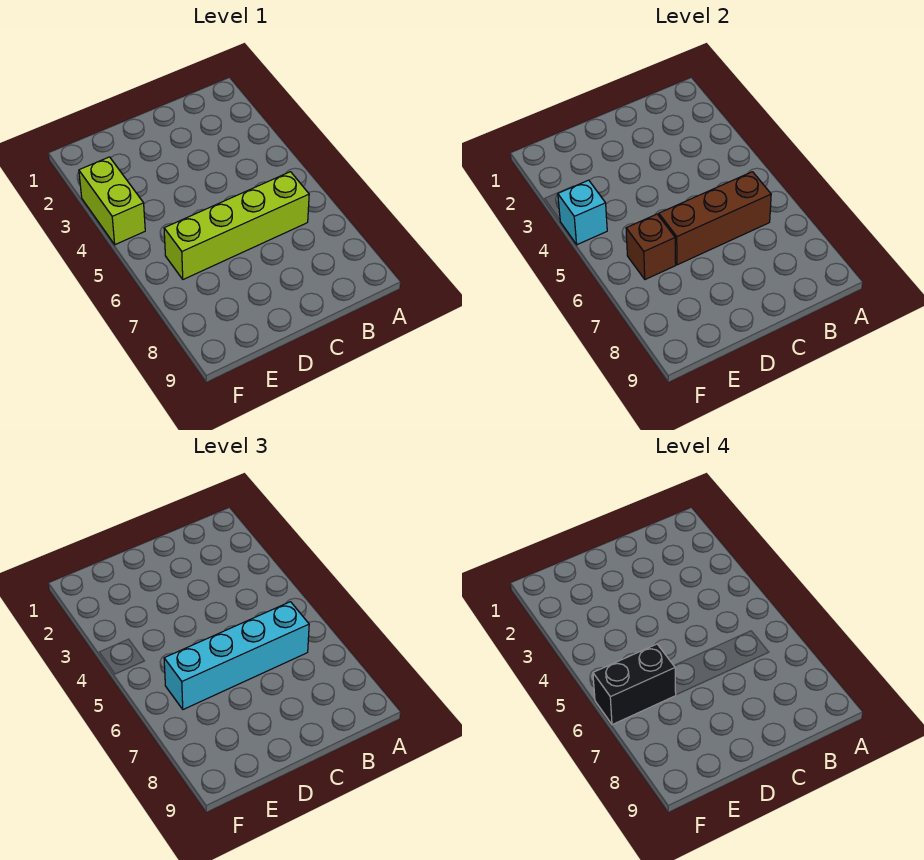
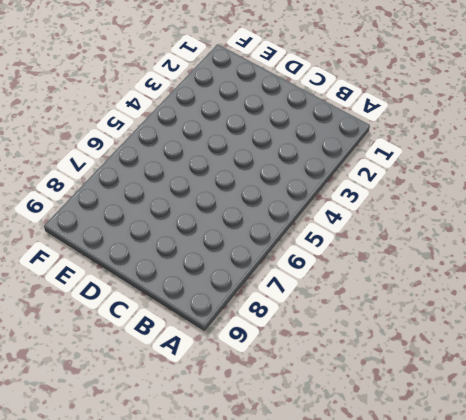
none -> lime 1x4 brick [164,172,309,279]
none -> lime 1x2 brick [79,157,145,245]

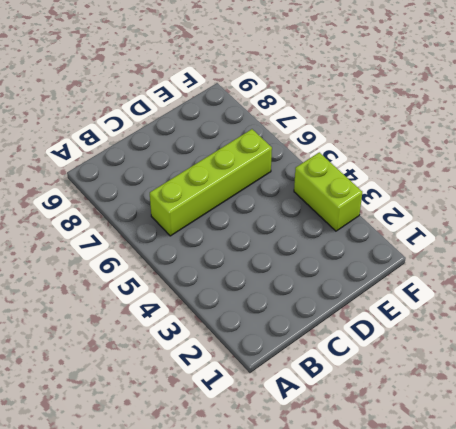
none -> brown 1x3 brick [659,172,771,265]
none -> brown 1x1 brick [626,214,676,279]

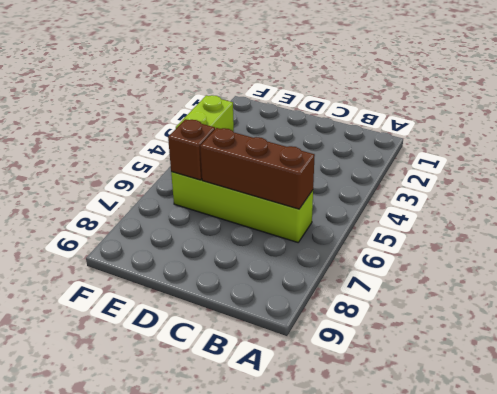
none -> cyan 1x1 brick [558,180,607,245]
none -> cyan 1x4 brick [164,602,309,709]

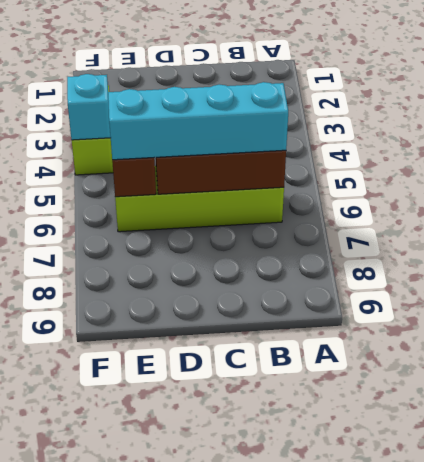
none -> black 1x2 brick [593,644,676,725]

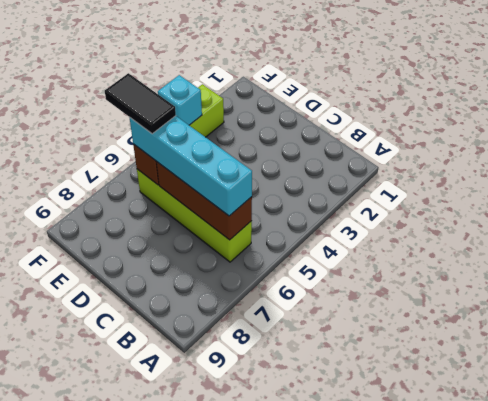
black 1x2 tile [105,73,176,134] -> black 1x2 brick [593,644,676,725]

